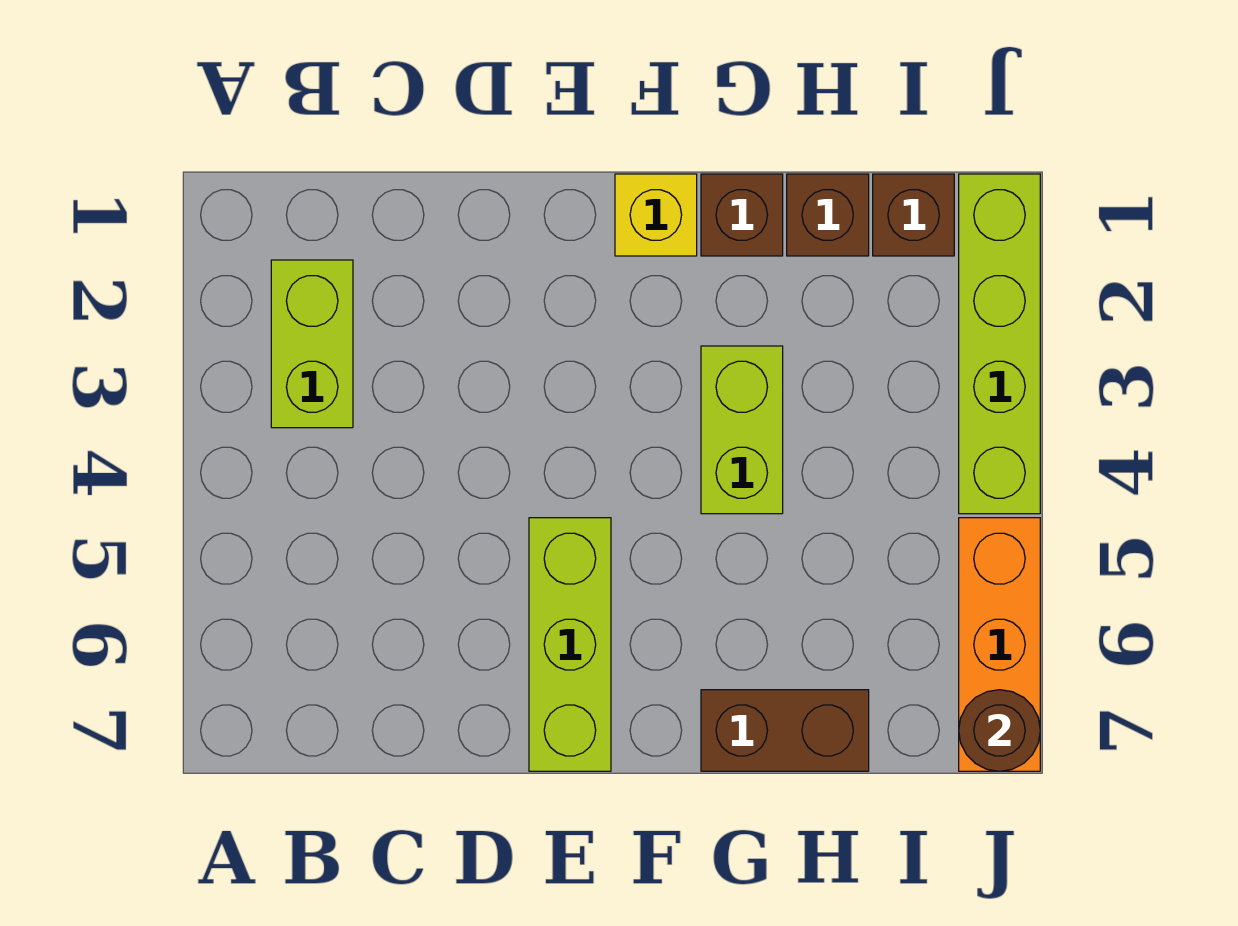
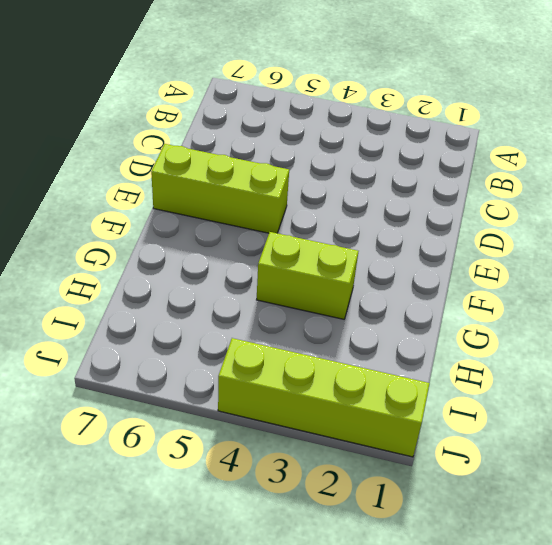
none -> lime 1x2 brick [271,260,353,428]
none -> yellow 1x1 brick [615,174,697,256]

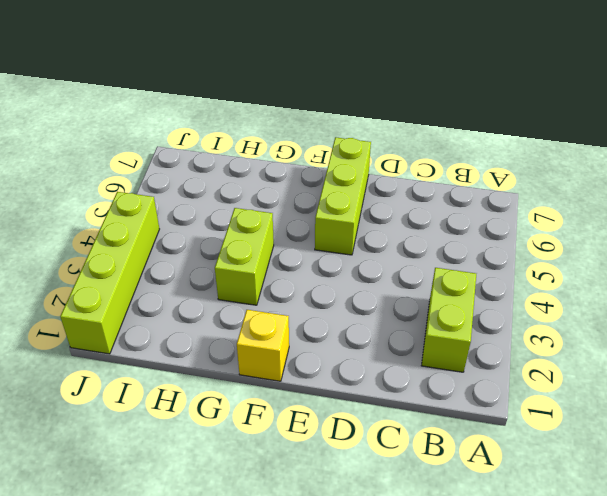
none -> brown 1x1 brick [701,174,783,256]
none -> brown 1x2 brick [701,690,869,771]

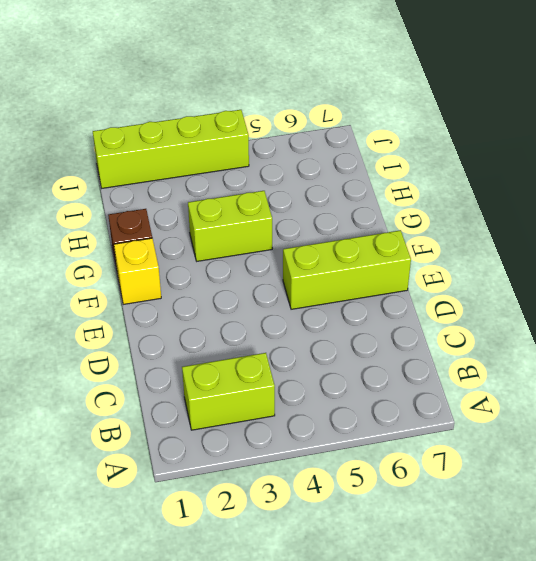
none -> brown 1x2 brick [701,690,869,771]
none -> brown 1x1 brick [787,174,869,256]

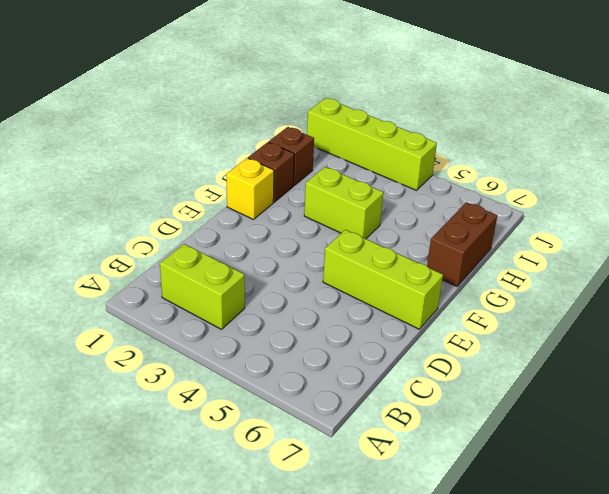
none -> brown 1x1 brick [873,174,954,256]
none -> orange 1x3 brick [959,518,1040,771]

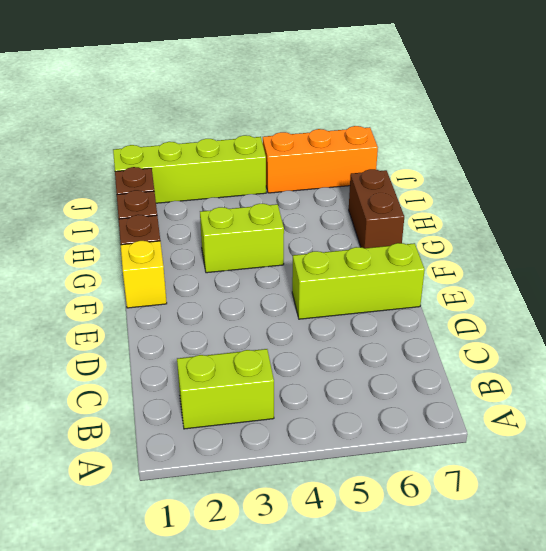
none -> brown 1x1 round brick [959,690,1040,771]

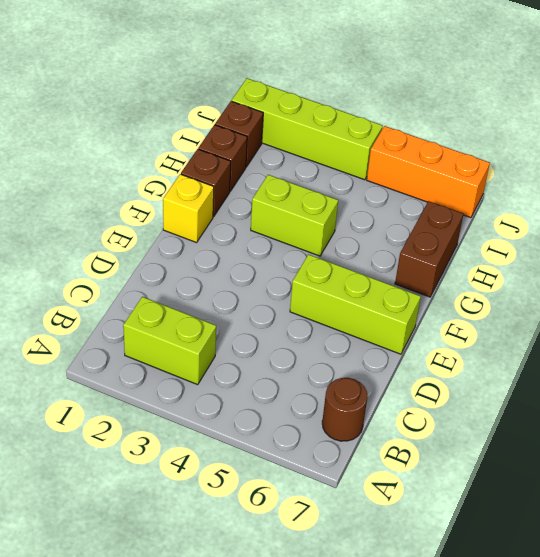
brown 1x1 round brick [322,378,368,441] -> brown 1x1 round brick moved to [959,690,1040,771]

